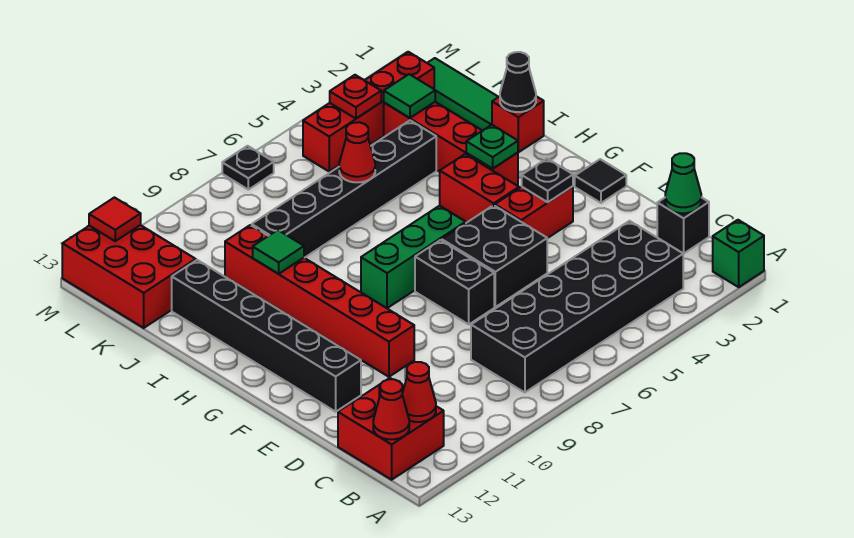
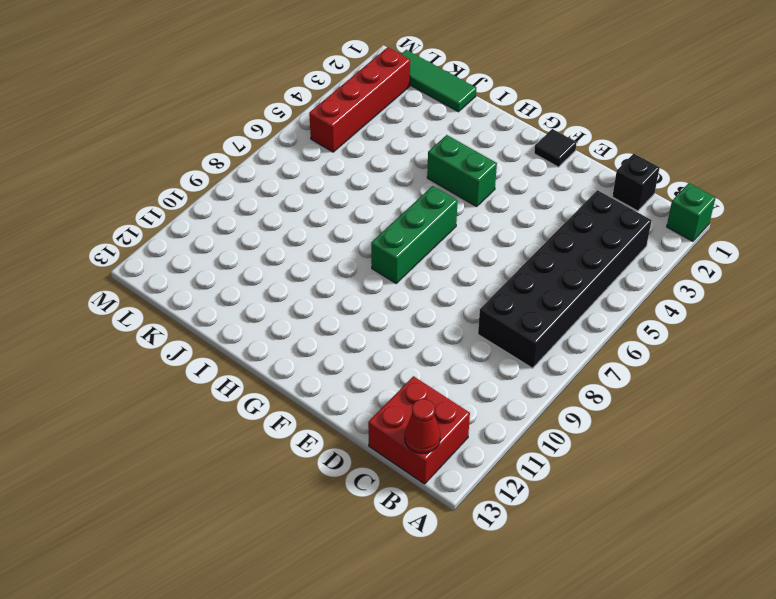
green 1x2 brick [427,135,497,207] -> red 1x2 brick [440,154,519,222]
none -> black 2x2 brick [442,205,547,307]
none -> black 1x2 brick [415,240,494,324]
none -> red 1x6 brick [225,225,414,377]
none -> black 1x6 brick [172,260,361,412]

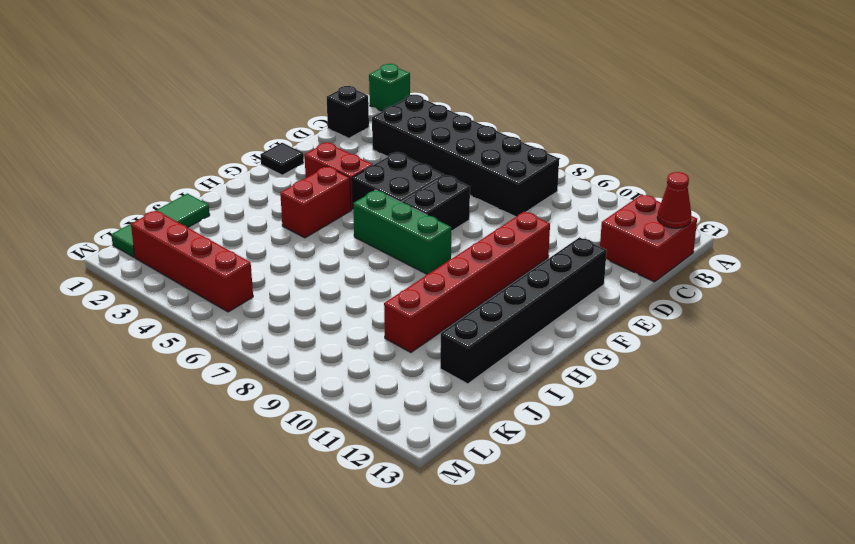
none -> red 1x4 brick [384,102,518,186]
none -> red 1x1 brick [492,96,544,152]
none -> black 1x6 brick [252,120,436,258]
none -> red 2x3 brick [62,225,196,328]

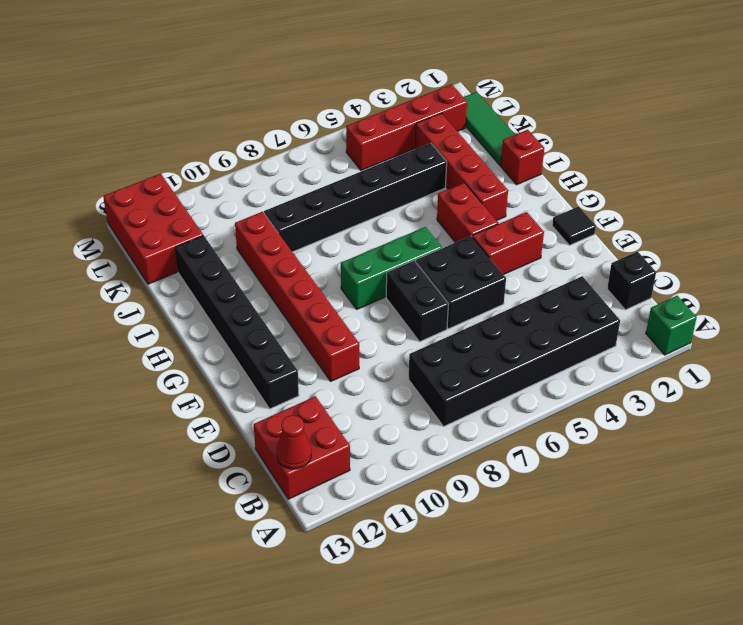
none -> black 1x1 plate [222,146,274,190]
none -> red 1x1 cone [402,362,436,422]
none -> green 1x1 cone [665,153,701,213]
none -> black 1x1 plate [522,159,573,202]

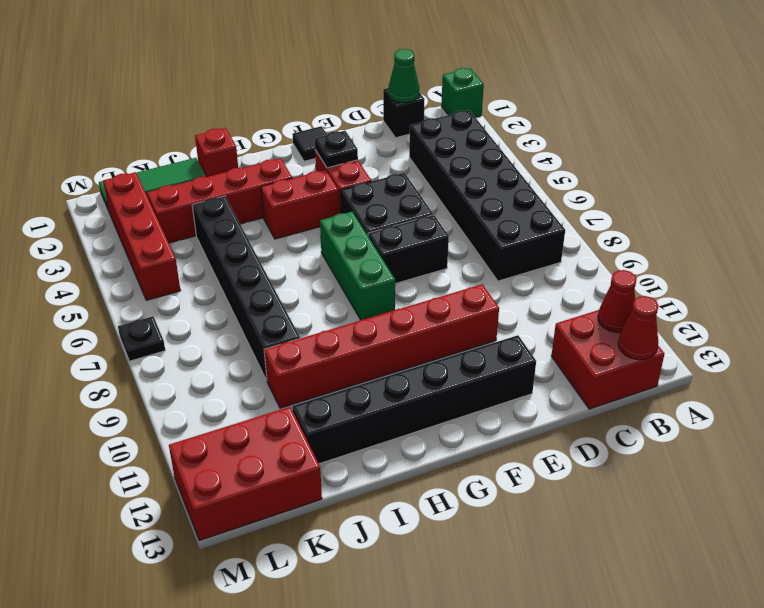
none -> green 1x1 plate [466,125,518,169]
none -> black 1x1 cone [500,52,536,112]
none -> green 1x1 tile [253,230,304,274]
none -> red 1x1 cone [339,122,375,182]

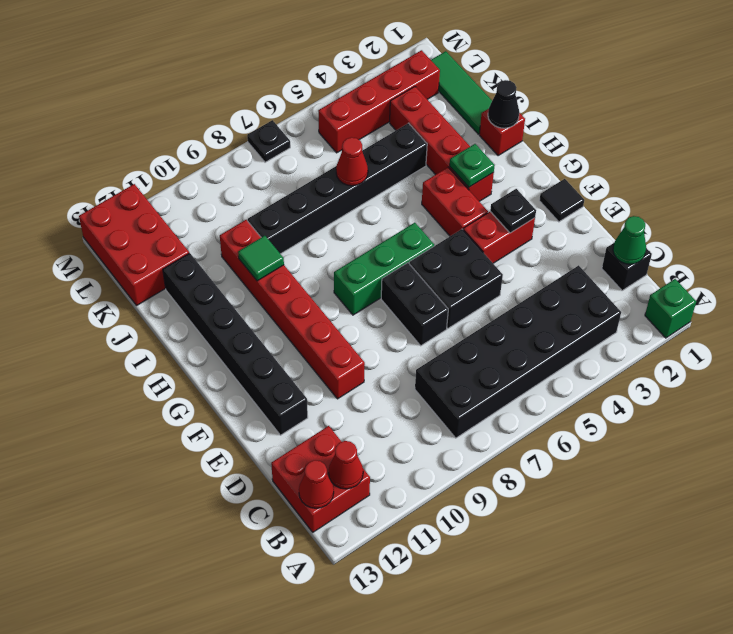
none -> green 1x1 tile [384,74,435,118]
none -> red 1x1 plate [330,75,381,119]
none -> red 1x1 tile [89,197,141,241]

